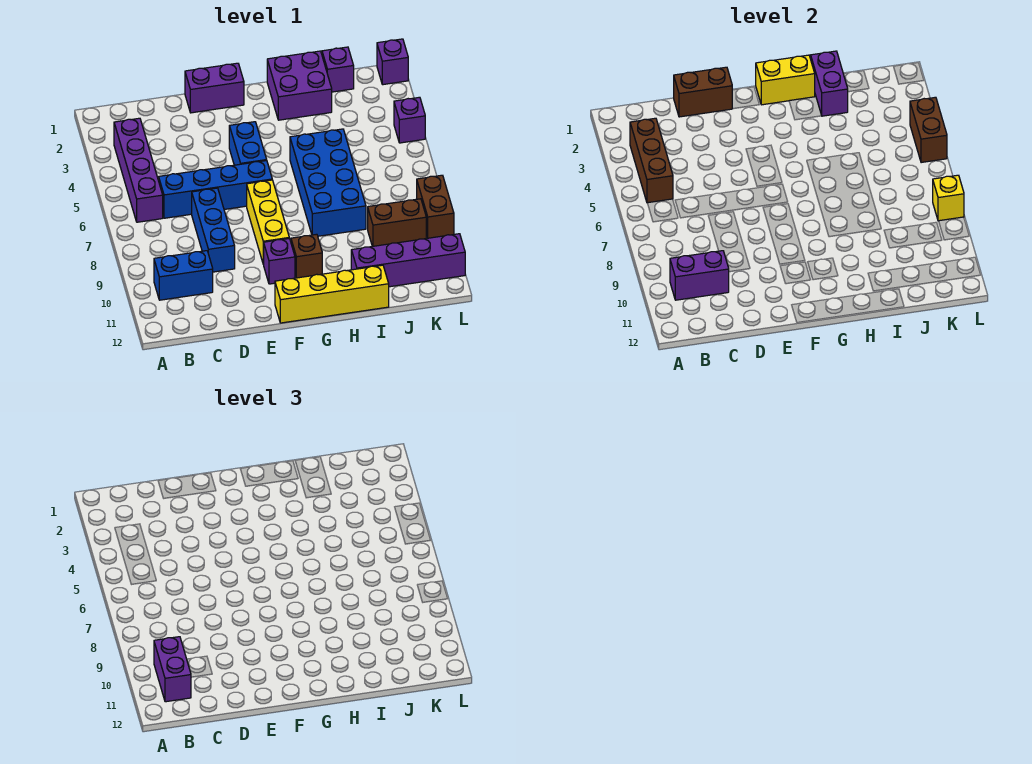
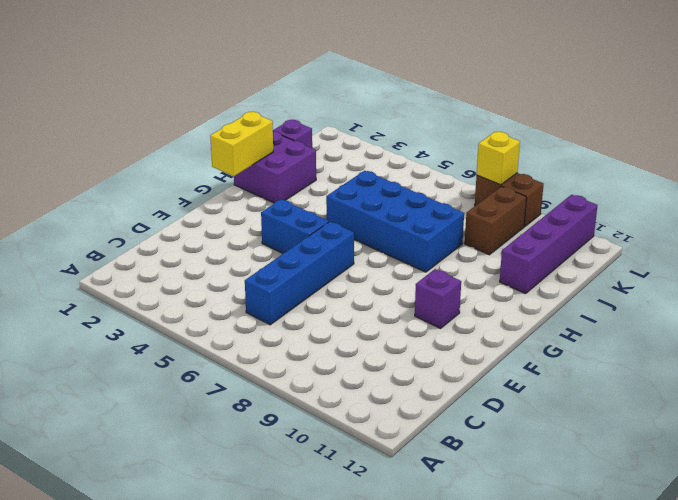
none -> purple 1x4 brick [114,118,163,222]
none -> blue 1x2 brick [154,251,213,300]
none -> blue 1x3 brick [192,188,235,272]

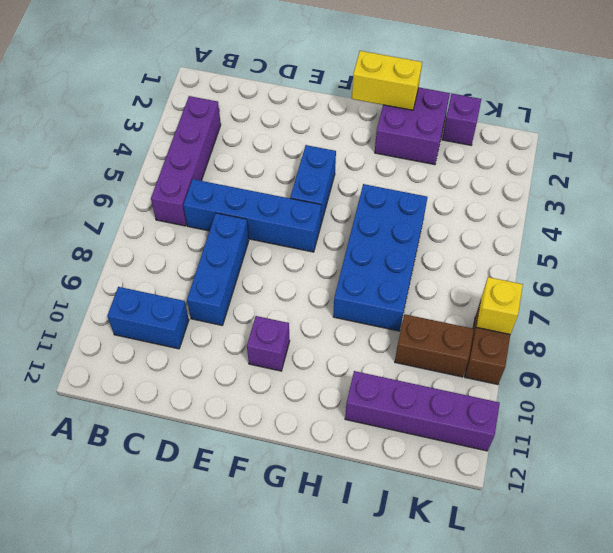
none -> purple 1x2 brick [185,63,244,113]
none -> yellow 1x3 brick [247,180,289,264]
none -> yellow 1x4 brick [275,265,389,323]

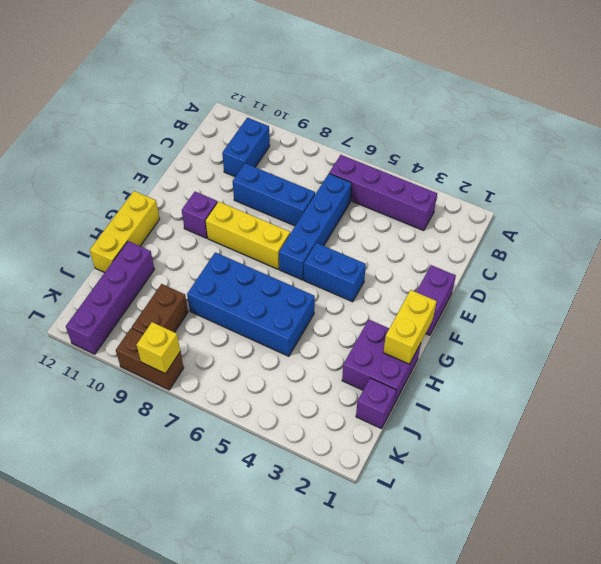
yellow 1x3 brick [90,191,160,273] -> yellow 1x4 brick [275,265,389,323]
none -> brown 1x1 brick [291,234,322,278]
none -> purple 1x1 brick [377,39,408,85]
none -> purple 1x1 brick [394,97,425,143]

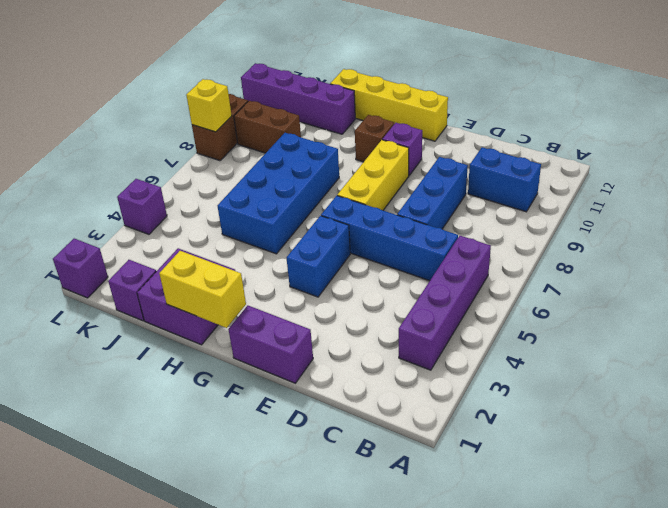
none -> brown 1x3 brick [630,118,673,203]
none -> purple 1x2 brick [670,251,729,300]
none -> brown 1x2 brick [674,67,732,117]

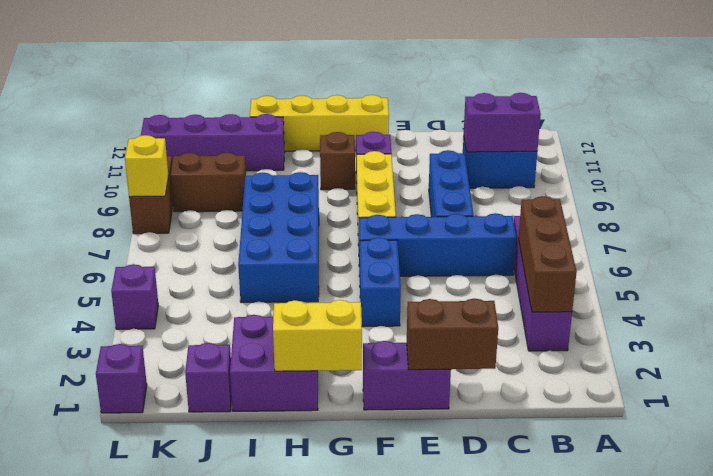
none -> purple 1x2 brick [811,51,848,116]
none -> brown 1x2 brick [910,97,947,163]
none -> purple 1x2 brick [154,637,191,702]

